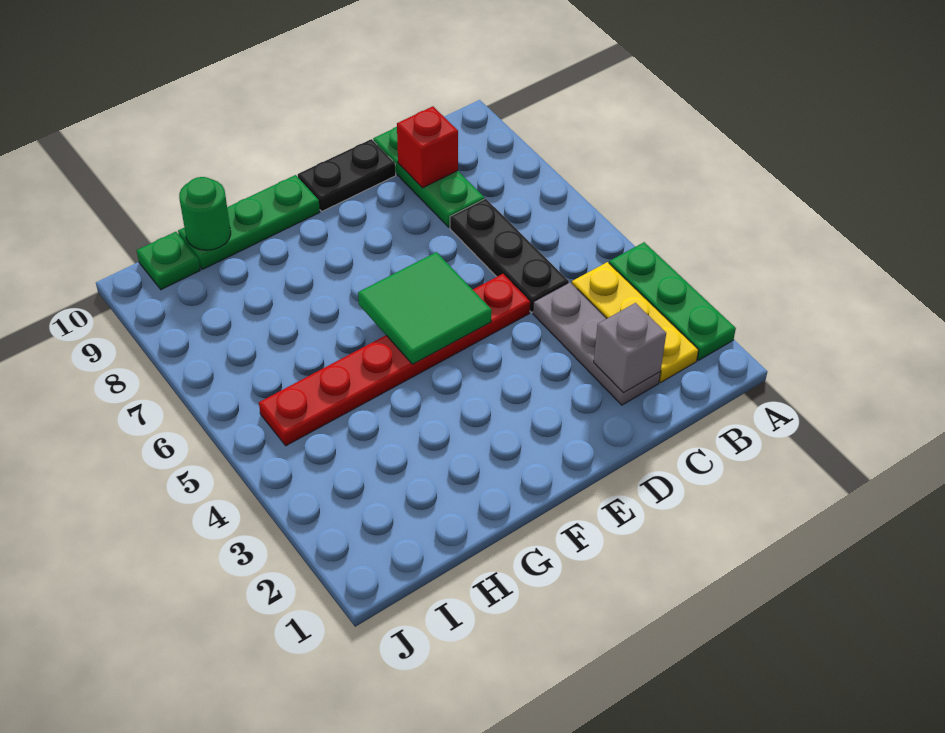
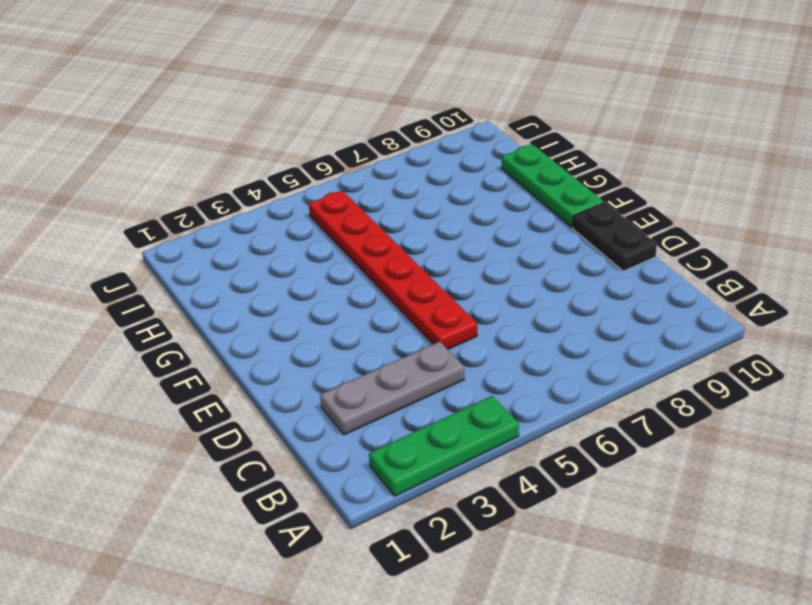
none -> yellow 1x3 plate [572,262,698,383]
none -> black 1x3 plate [450,199,569,312]
none -> green 1x3 plate [373,127,484,227]

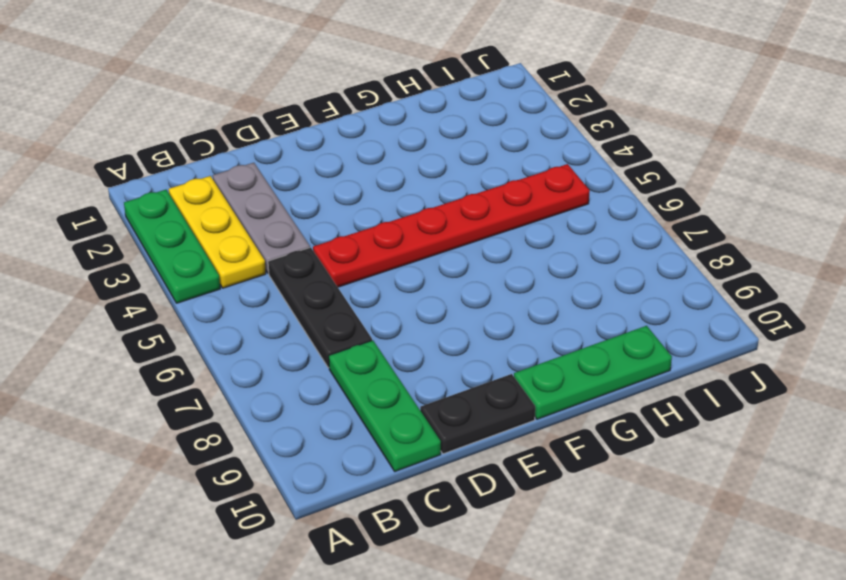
none -> green 1x1 plate [137,232,200,290]
none -> grey 1x1 brick [594,303,666,393]
none -> red 1x1 brick [397,106,458,188]

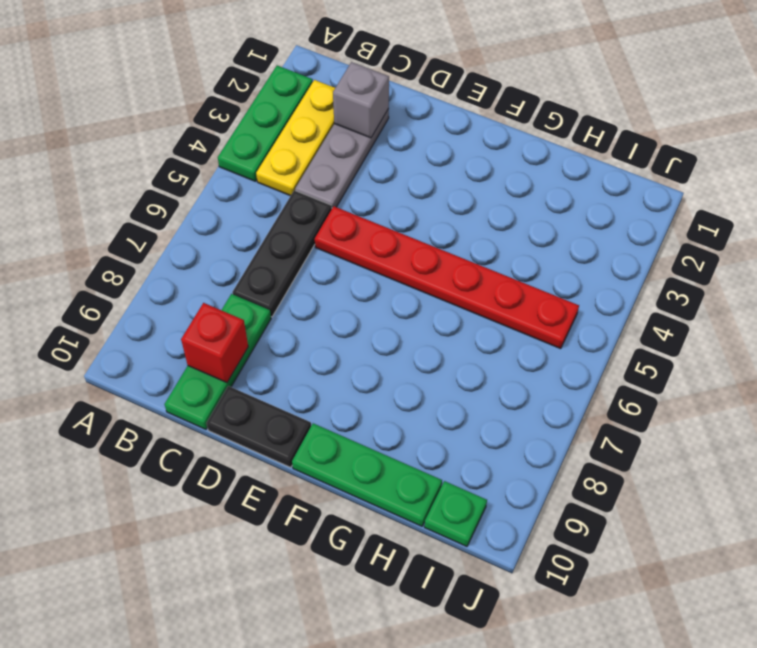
none -> green 2x2 tile [358,252,492,364]
none -> green 1x1 round brick [179,177,231,250]

